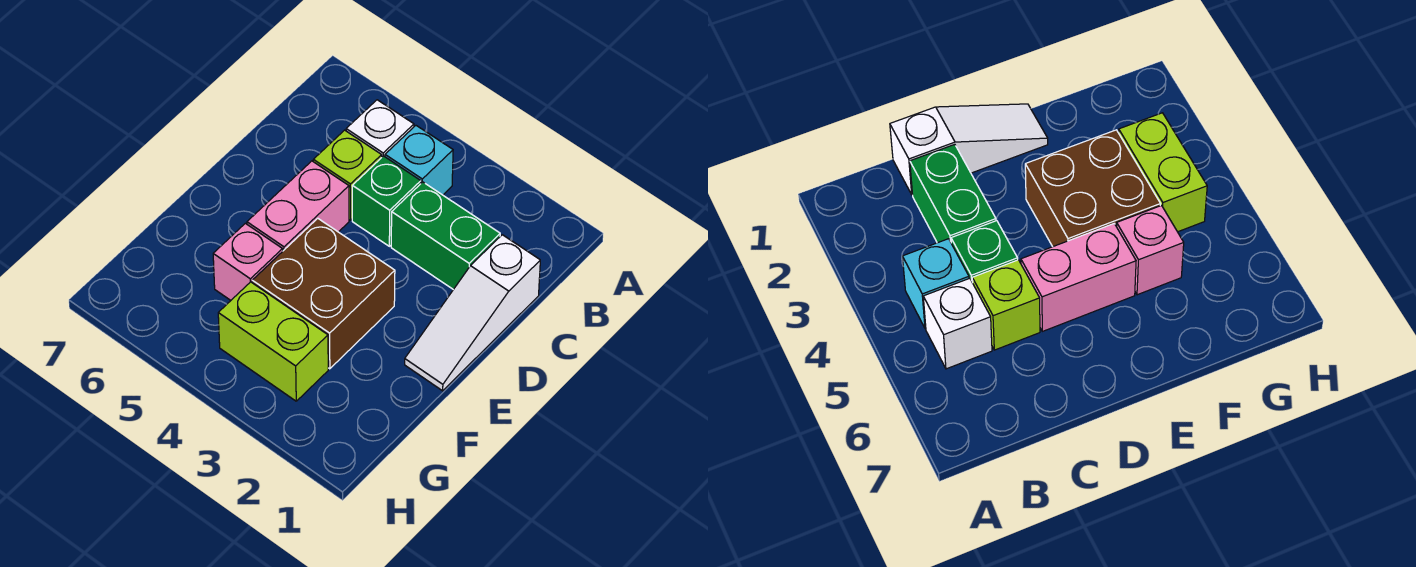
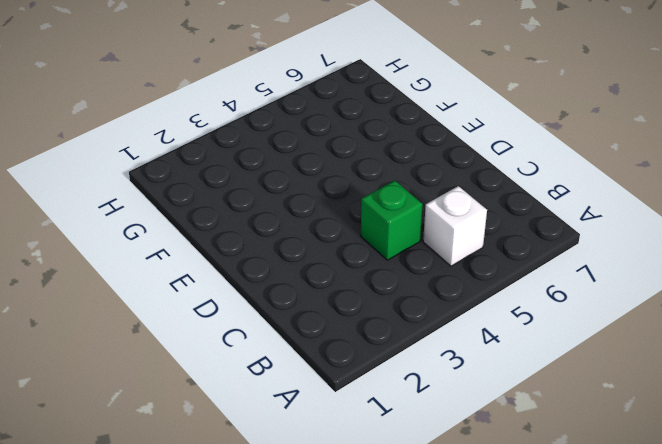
none -> cyan 1x1 brick [385,126,453,195]
none -> white 1x3 slope [405,235,540,391]

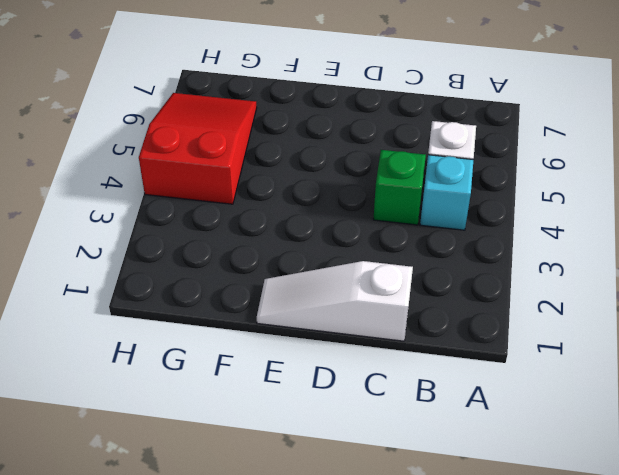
red 2x3 slope [139,93,257,204] -> lime 1x2 brick [218,282,328,401]
none -> green 1x2 brick [391,182,500,290]
none -> lime 1x1 brick [313,130,382,220]

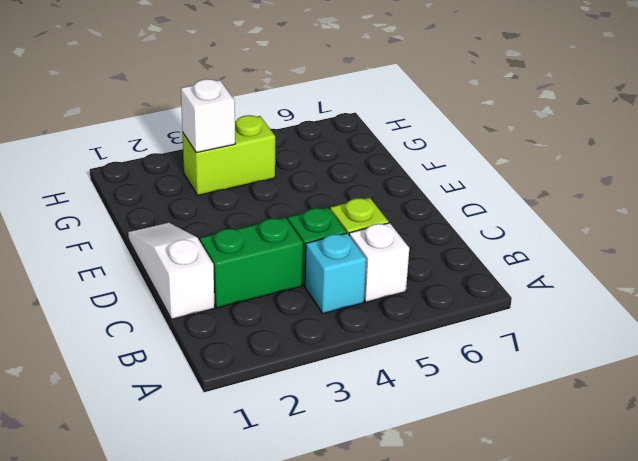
white 1x1 brick [181,79,235,153] -> none
none -> pink 1x2 brick [247,161,349,251]
none -> brown 2x2 brick [252,218,395,369]

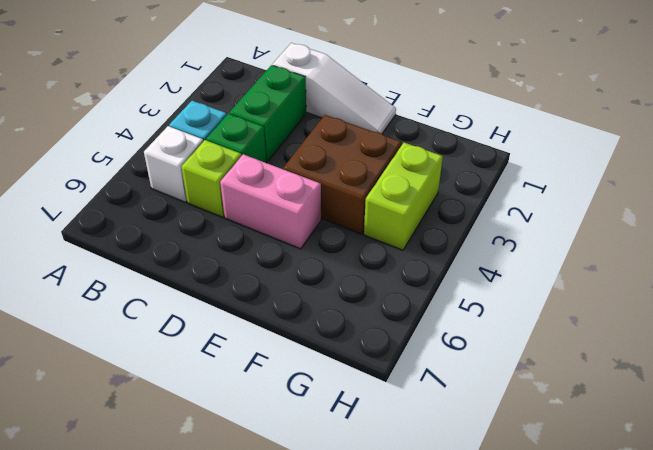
none -> pink 1x1 brick [213,223,283,300]

